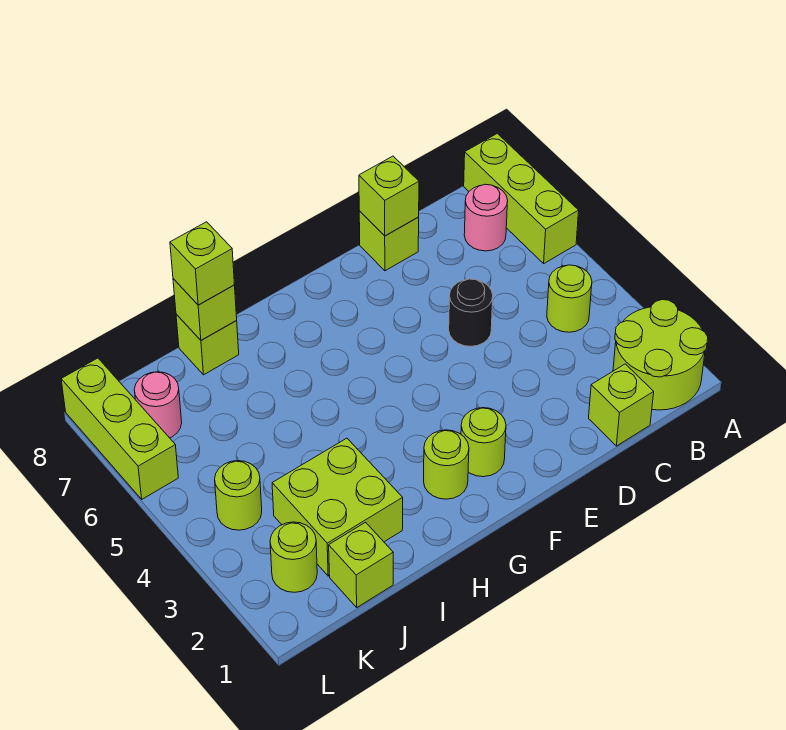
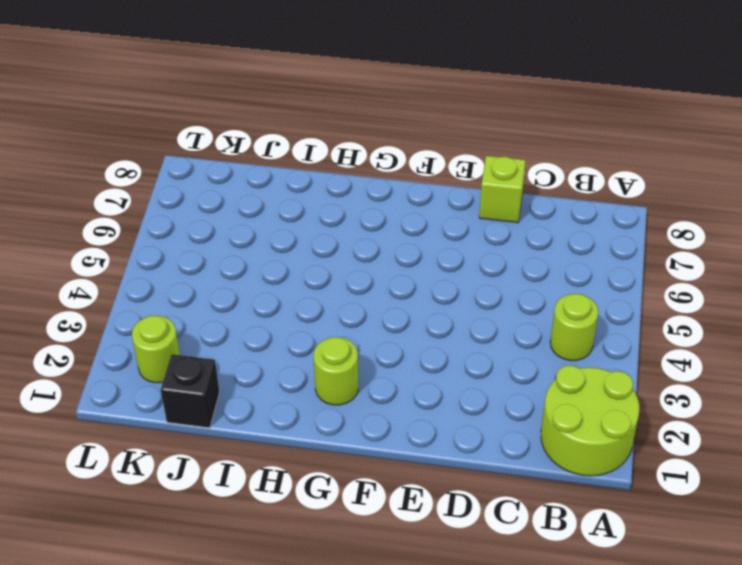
black 1x1 brick [161,354,220,428] -> lime 1x1 brick [329,522,393,607]
none -> lime 1x3 brick [464,133,579,263]
none -> pink 1x1 round brick [464,184,508,251]
none -> lime 1x1 brick [589,364,654,446]

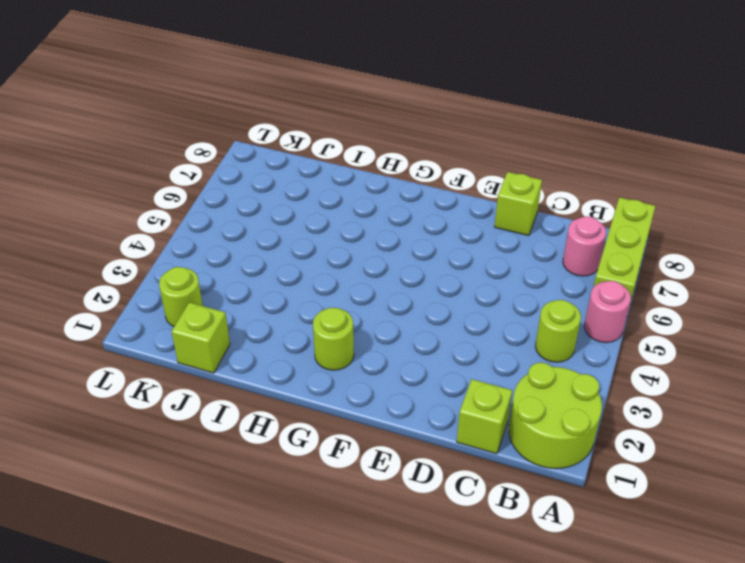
pink 1x1 round brick [584,281,631,343] -> pink 1x1 round brick moved to [134,372,182,438]
none -> black 1x1 round brick [449,279,493,346]
none -> lime 1x1 round brick [461,408,506,477]
none -> lime 2x2 brick [272,438,403,576]

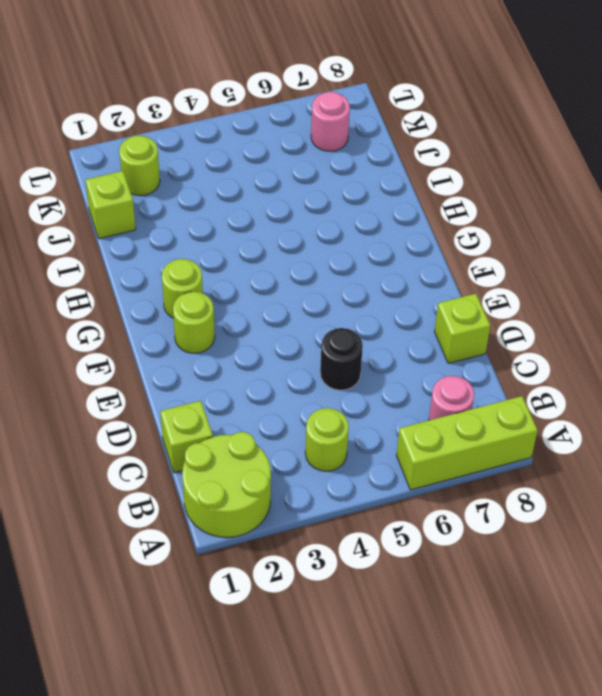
none -> lime 2x2 brick [272,438,403,576]
none -> lime 1x1 brick [176,314,239,375]
none -> lime 1x1 round brick [215,461,262,530]

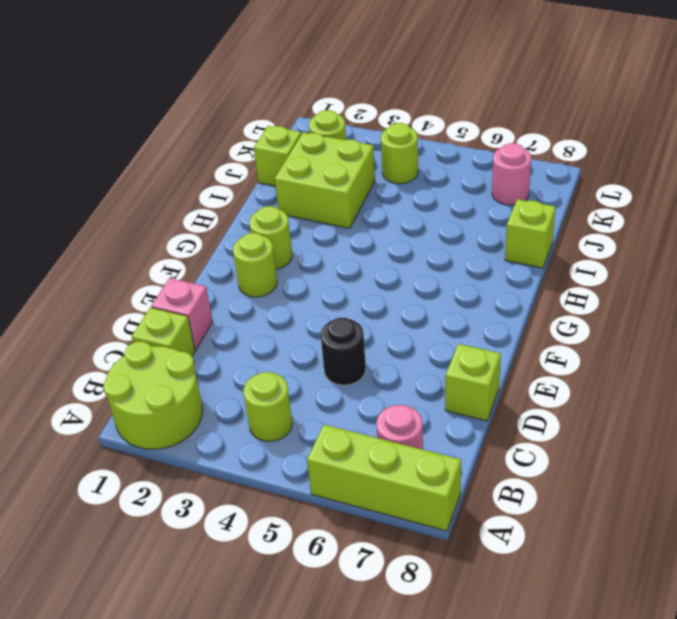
pink 1x1 brick [151,278,213,350] -> none
none -> lime 1x3 brick [61,358,178,499]
none -> lime 1x1 brick [359,156,419,236]
none -> lime 1x1 brick [173,279,237,340]

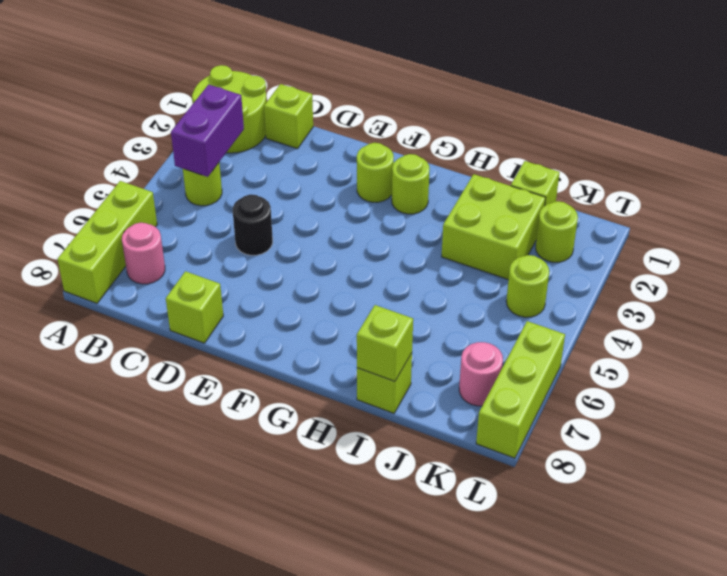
purple 1x2 brick [171,85,244,177] -> none
none -> lime 1x1 brick [359,156,419,236]
none -> lime 1x1 brick [170,222,234,305]

